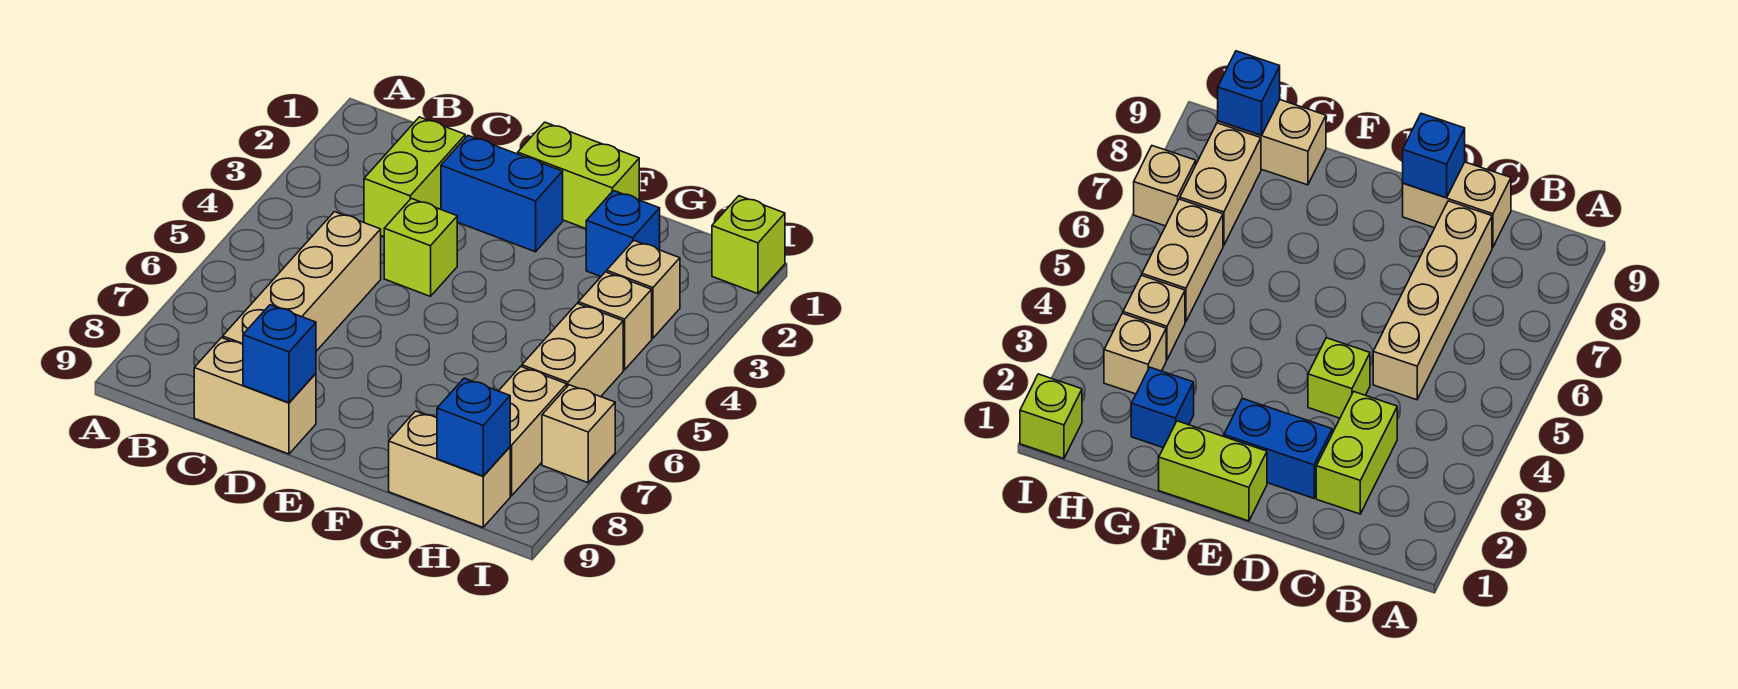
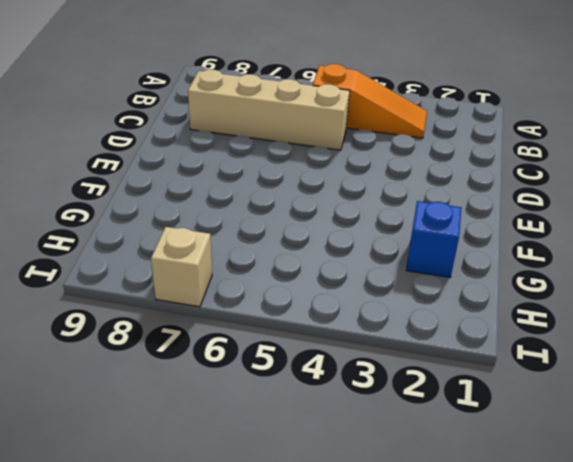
orange 1x3 slope [313,64,427,138] -> none
none -> lime 1x2 brick [364,117,465,237]
none -> tan 1x2 brick [194,338,316,454]
none -> blue 1x2 brick [441,136,563,252]

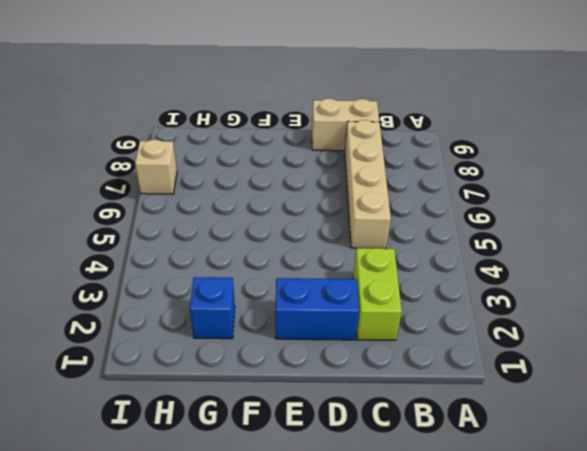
none -> lime 1x1 brick [384,198,457,296]
none -> lime 1x2 brick [518,122,639,229]
none -> tan 1x2 brick [389,411,510,527]

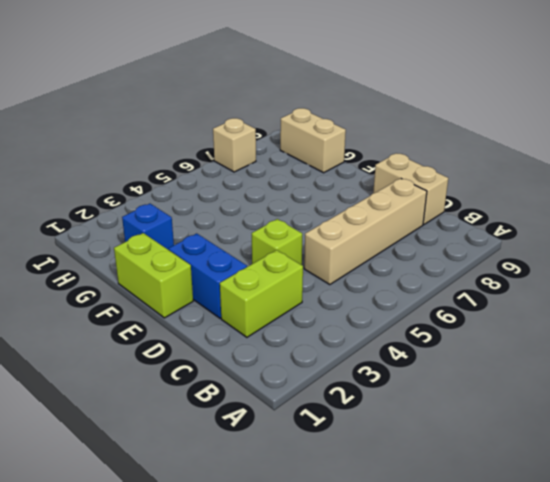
none -> tan 1x1 brick [607,241,680,338]
none -> tan 1x1 brick [578,272,652,370]
none -> tan 1x2 brick [522,303,623,397]

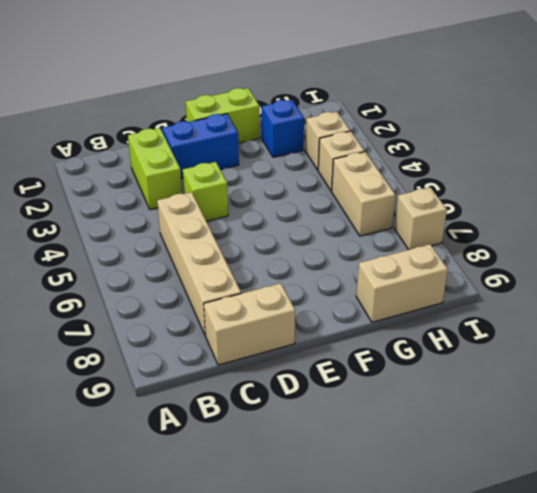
none -> tan 1x2 brick [499,366,567,496]
none -> lime 1x1 brick [712,196,785,294]
none -> blue 1x1 brick [243,305,316,403]

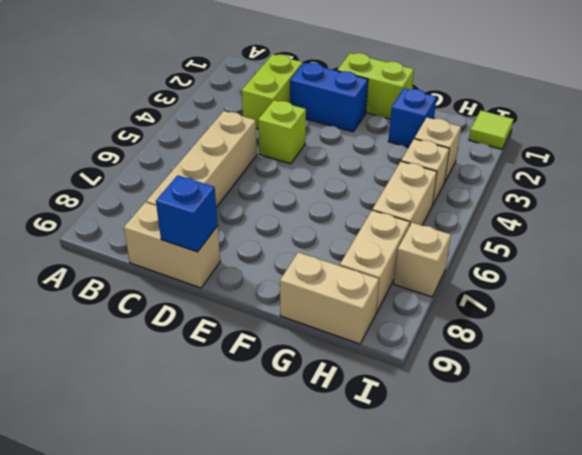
lime 1x1 tile [469,111,514,149] -> lime 1x1 brick [712,196,785,294]
none -> blue 1x1 brick [437,378,510,476]

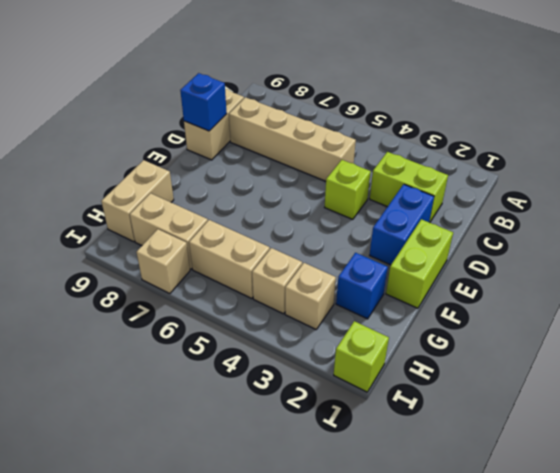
none -> blue 1x1 brick [437,378,510,476]

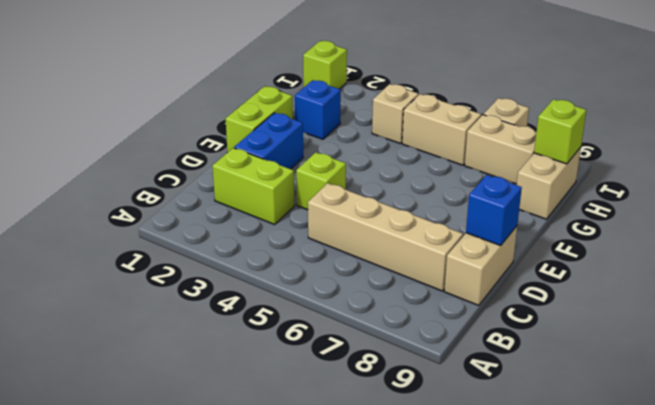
lime 1x1 brick [534,99,586,164] -> blue 1x1 brick [437,378,510,476]
none -> tan 1x1 brick [607,241,680,338]

